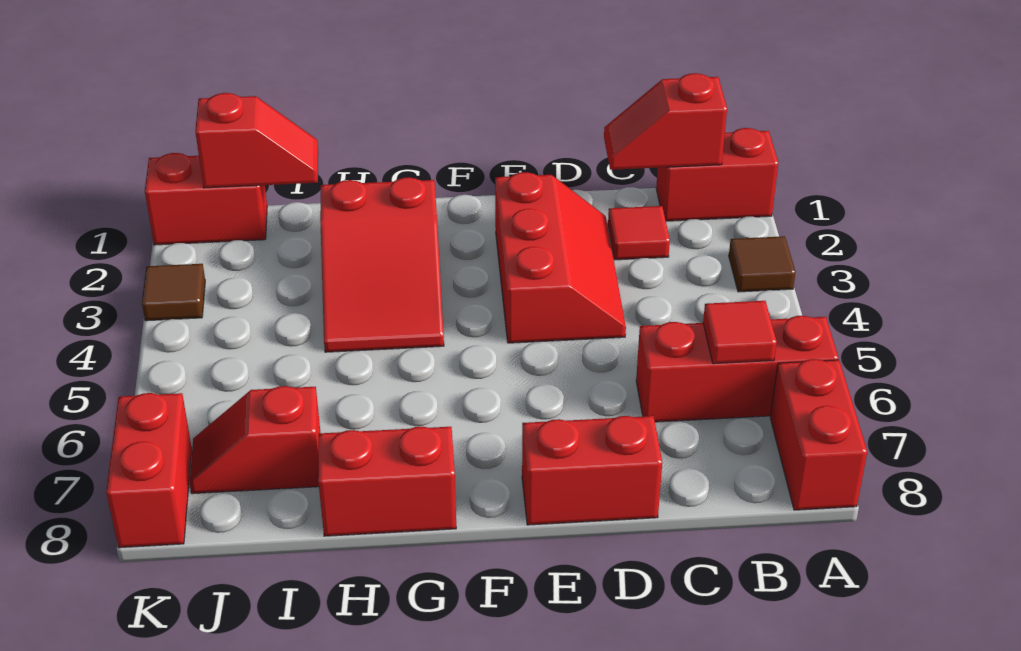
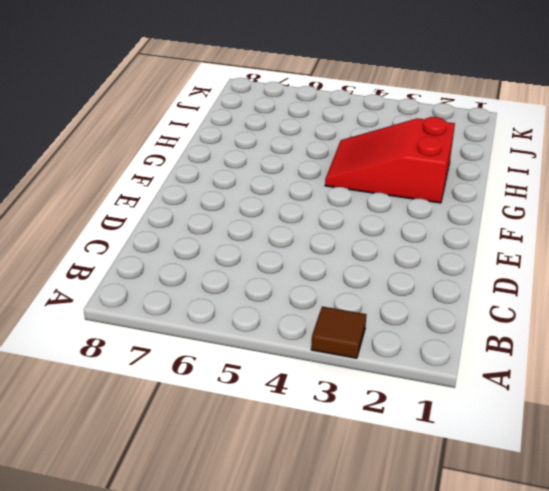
none -> red 1x2 brick [656,128,778,221]
none -> red 1x3 brick [636,316,838,422]
none -> red 1x2 brick [770,359,867,510]

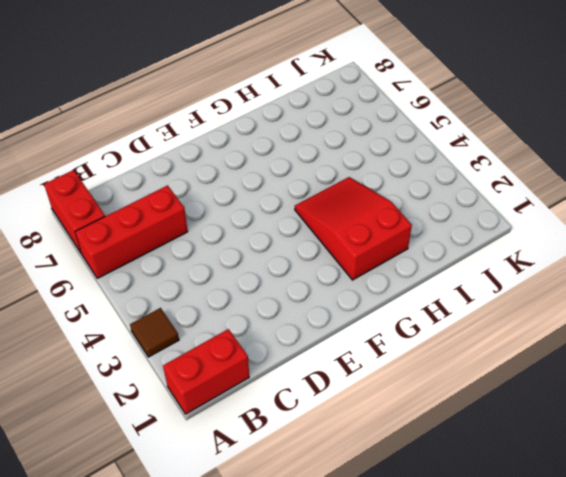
none -> red 1x1 tile [608,206,670,260]
none -> red 2x3 slope [495,172,626,343]
none -> red 1x2 brick [522,416,662,525]

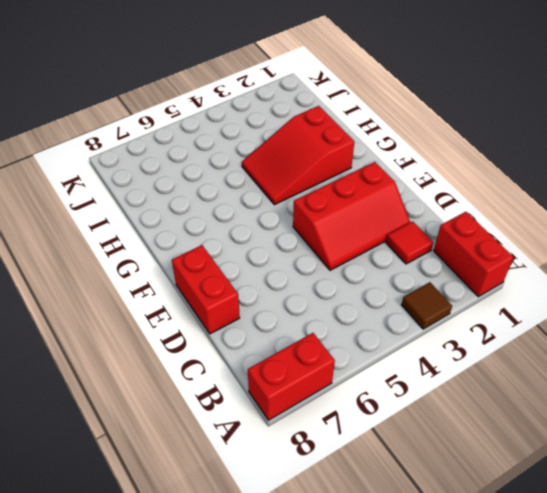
none -> red 1x3 brick [636,316,838,422]
none -> red 1x2 brick [318,427,456,536]
none -> red 1x2 slope [190,386,320,494]

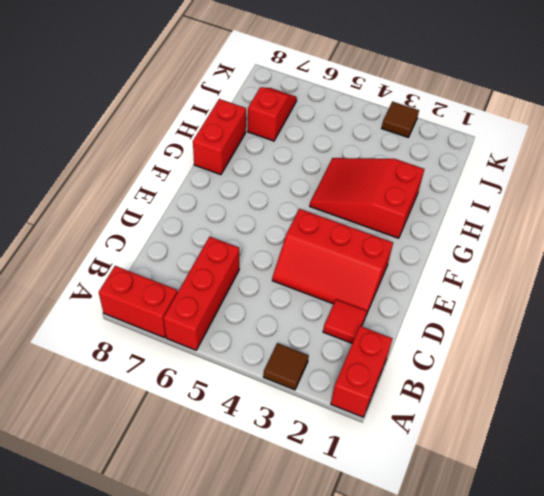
none -> red 1x2 brick [522,416,662,525]
none -> red 1x2 brick [145,153,267,245]
none -> red 1x2 brick [106,393,192,548]

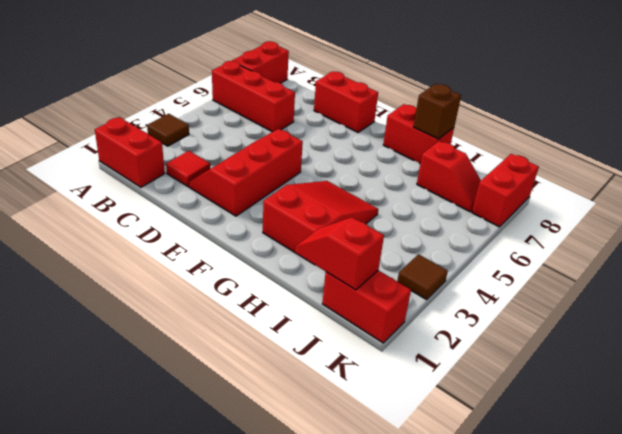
brown 1x1 brick [413,84,461,139] -> none
none -> red 1x2 slope [604,73,727,170]
none -> red 1x1 tile [703,301,777,364]

